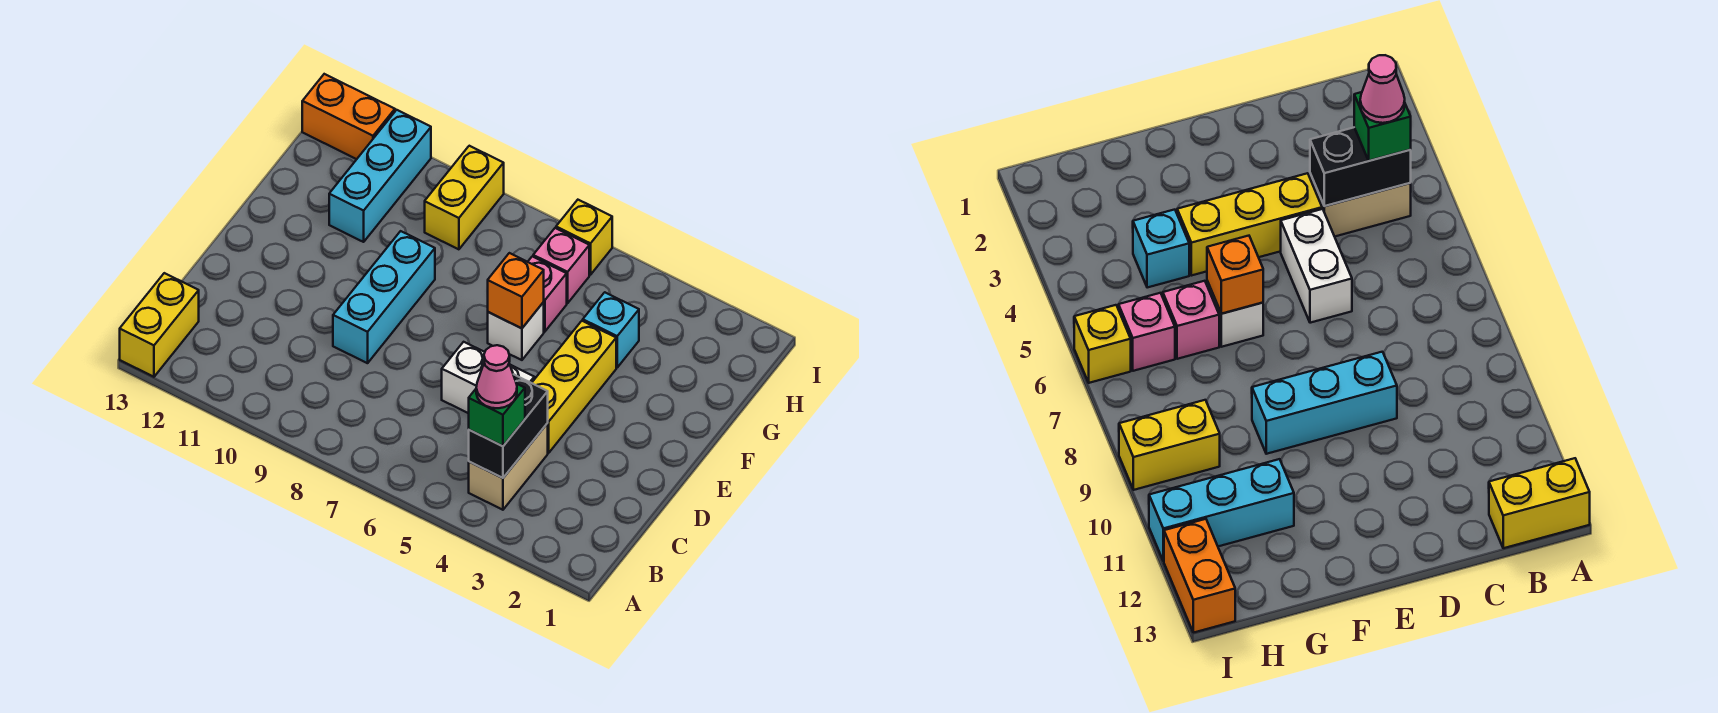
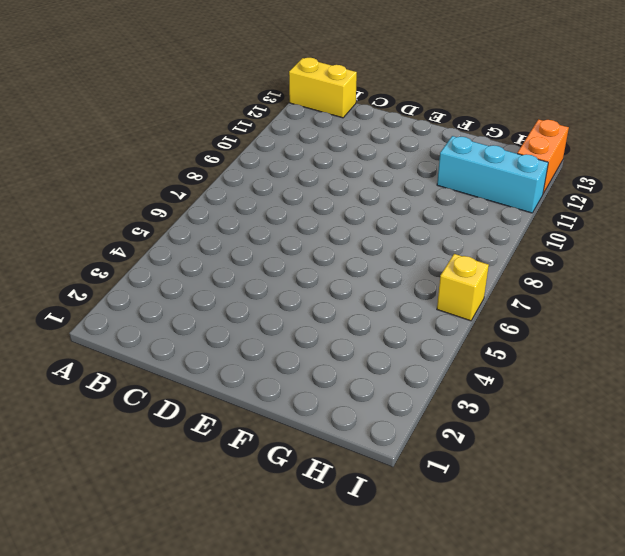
none -> tan 1x2 brick [469,423,548,510]
none -> yellow 1x3 brick [532,321,616,453]
none -> white 1x2 brick [442,342,534,413]

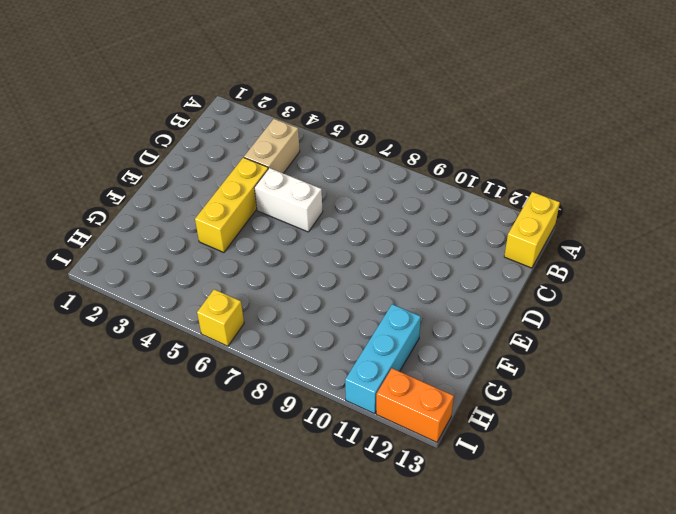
none -> cyan 1x3 brick [333,231,435,363]
none -> white 1x1 brick [488,302,544,360]
none -> cyan 1x1 brick [583,292,639,367]

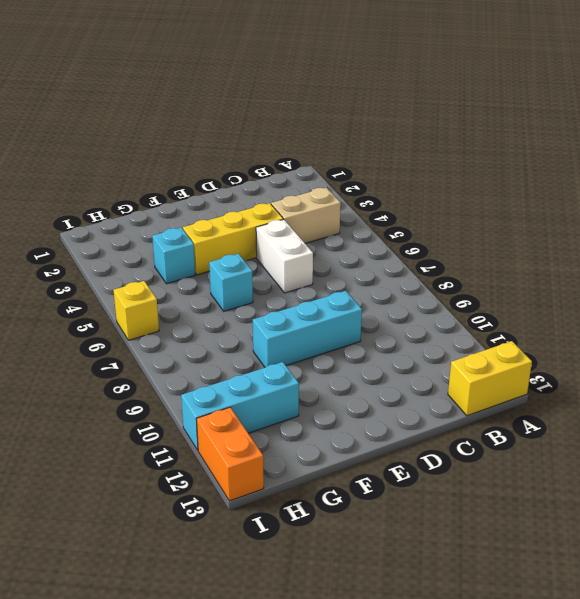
cyan 1x1 brick [209,254,253,311] -> white 1x1 brick [488,302,544,360]
none -> pink 1x1 brick [528,256,567,332]
none -> pink 1x1 brick [533,228,589,303]
none -> yellow 1x2 brick [425,146,504,249]

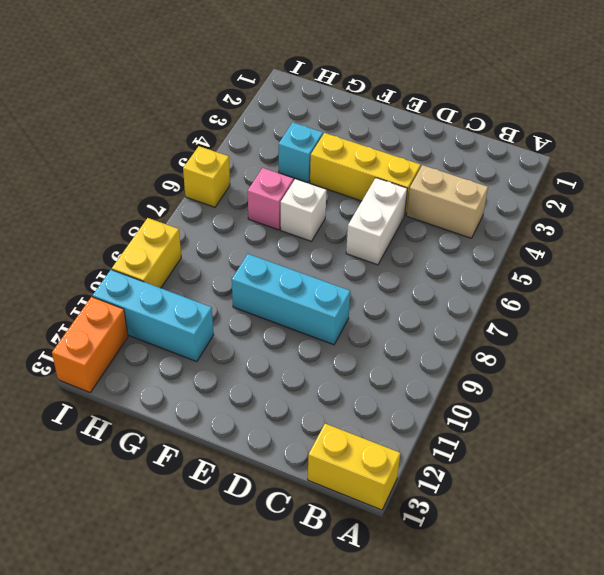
yellow 1x2 brick [112,218,181,288] -> yellow 1x2 brick turned to [425,146,504,249]
none -> pink 1x1 brick [533,228,589,303]
none -> black 1x2 brick [469,374,548,478]
none -> orange 1x1 brick [488,253,544,328]

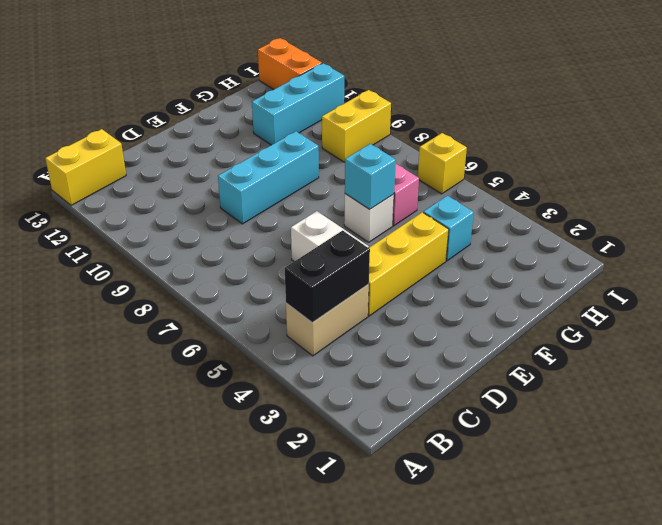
cyan 1x1 brick [345,144,396,209] -> orange 1x1 brick [488,253,544,328]
none -> pink 1x1 brick [533,228,589,303]
none -> green 1x1 brick [469,384,525,446]
none -> pink 1x1 cone [476,345,517,408]

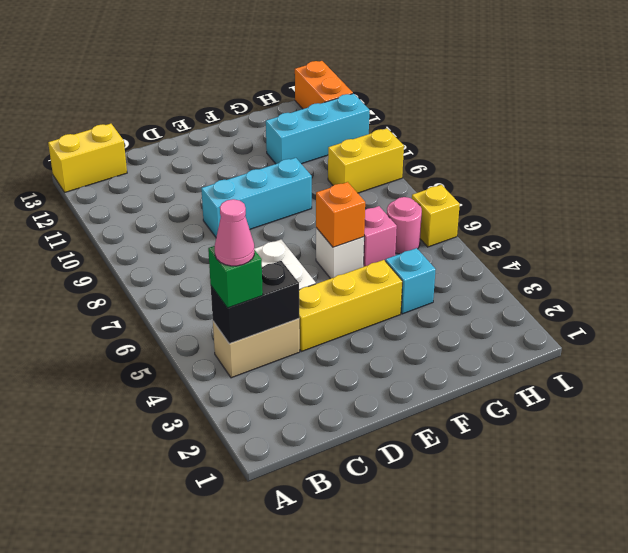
pink 1x1 round brick [387,197,422,254] -> pink 1x1 brick [533,228,589,303]

